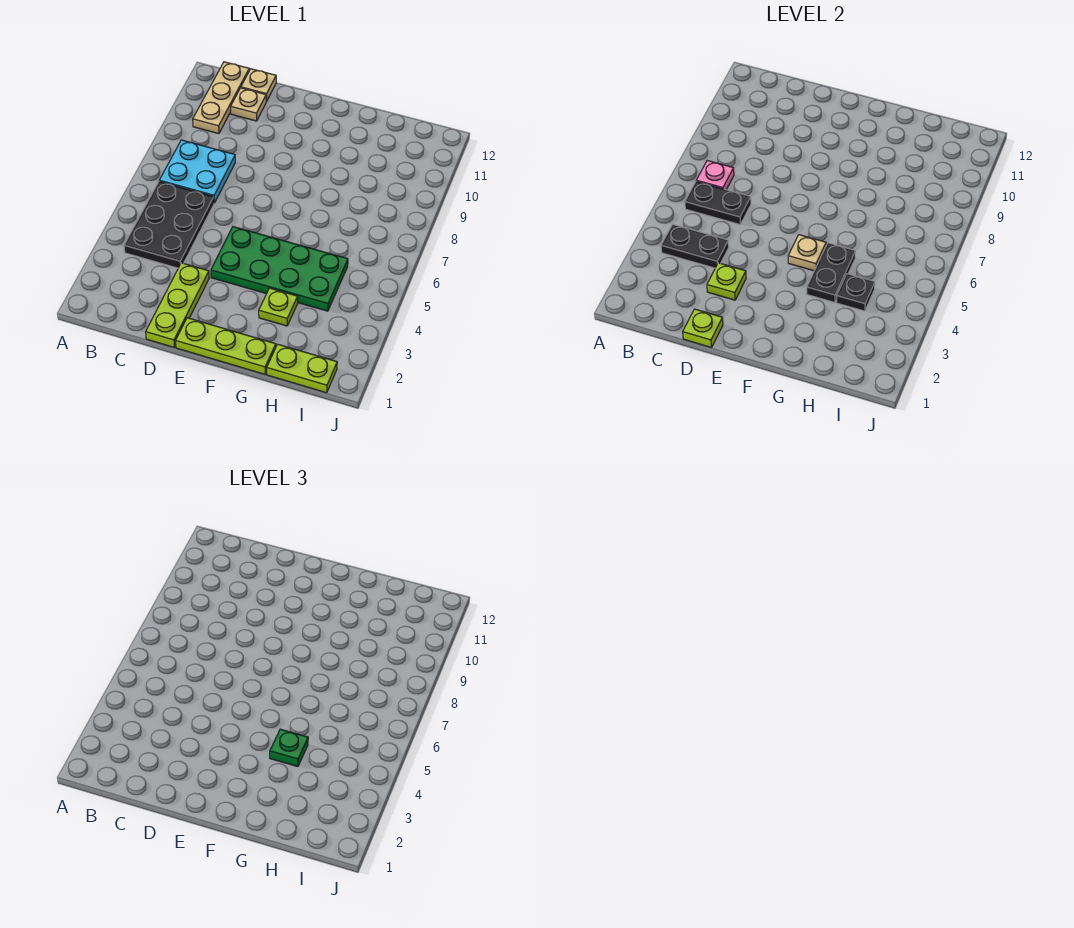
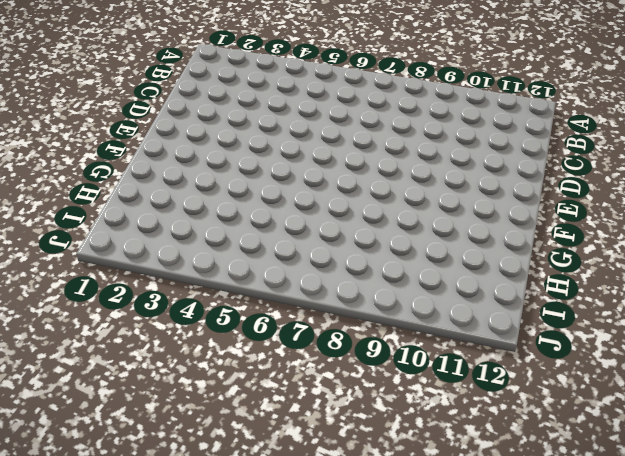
none -> black 2x3 plate [124,181,214,268]
none -> cyan 2x2 plate [159,140,235,203]
none -> tan 1x3 plate [193,62,249,134]

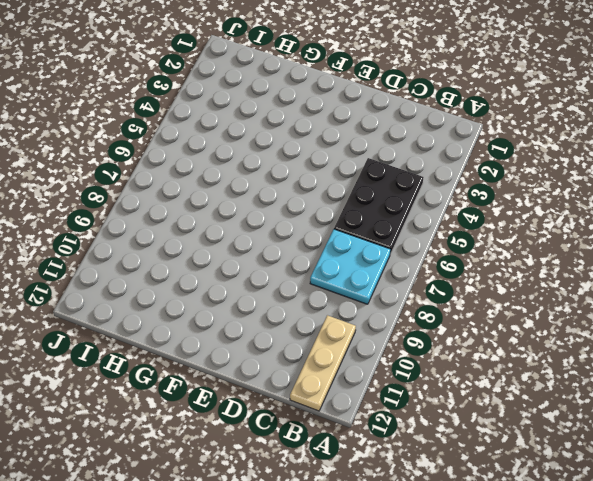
none -> tan 1x1 plate [231,88,266,121]
none -> tan 1x1 plate [241,69,276,101]
none -> lime 1x3 plate [146,263,209,348]

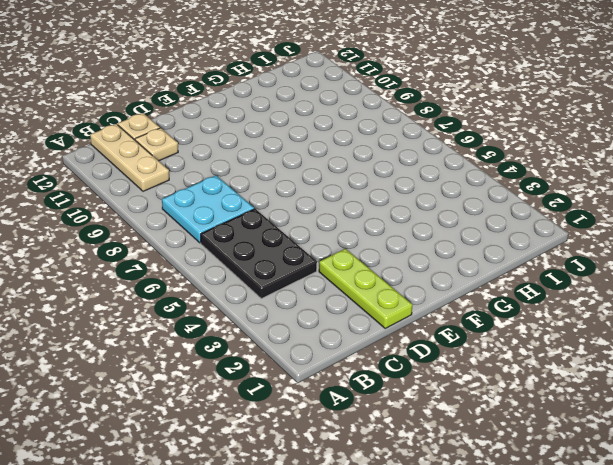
none -> lime 1x3 plate [176,318,276,374]
none -> green 2x4 plate [211,227,348,311]
none -> lime 1x1 plate [259,288,298,326]

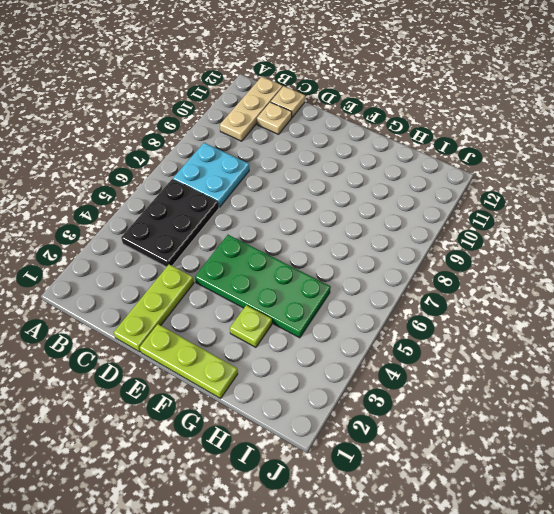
none -> lime 1x2 plate [267,344,337,393]
none -> black 1x2 plate [661,224,729,268]
none -> black 1x2 plate [685,181,751,224]

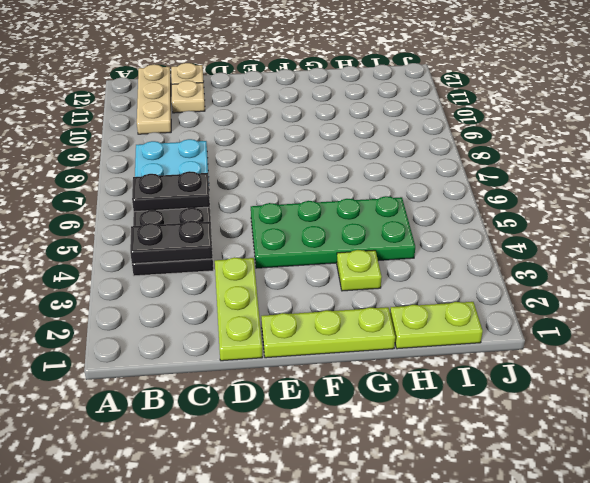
none -> pink 1x1 plate [696,161,734,190]
none -> lime 1x1 plate [683,309,723,348]
none -> lime 1x1 plate [707,263,746,300]

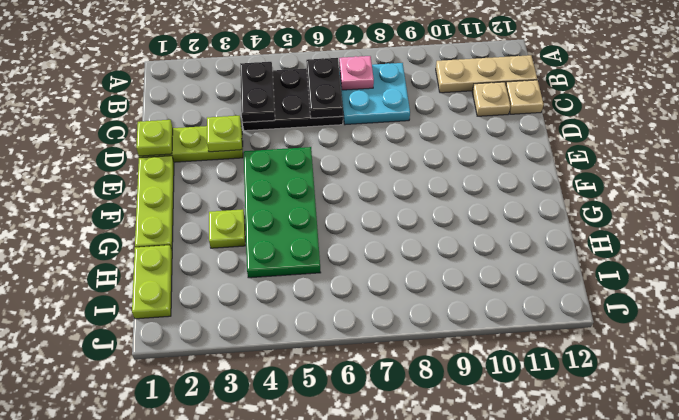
none -> tan 1x1 plate [788,235,826,271]
none -> black 1x2 plate [807,243,856,303]
none -> black 1x1 plate [836,274,875,311]

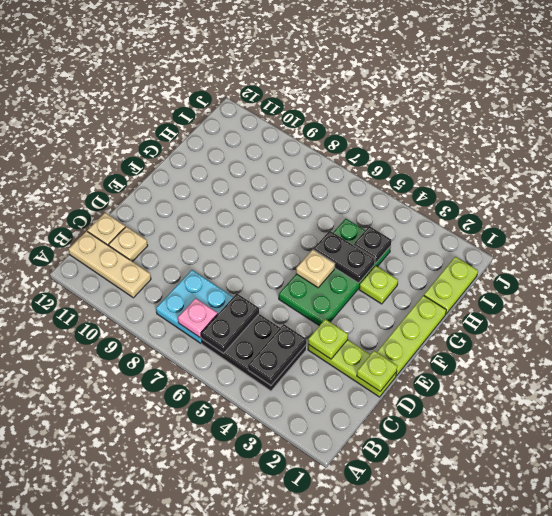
none -> green 1x1 plate [270,729,308,767]

